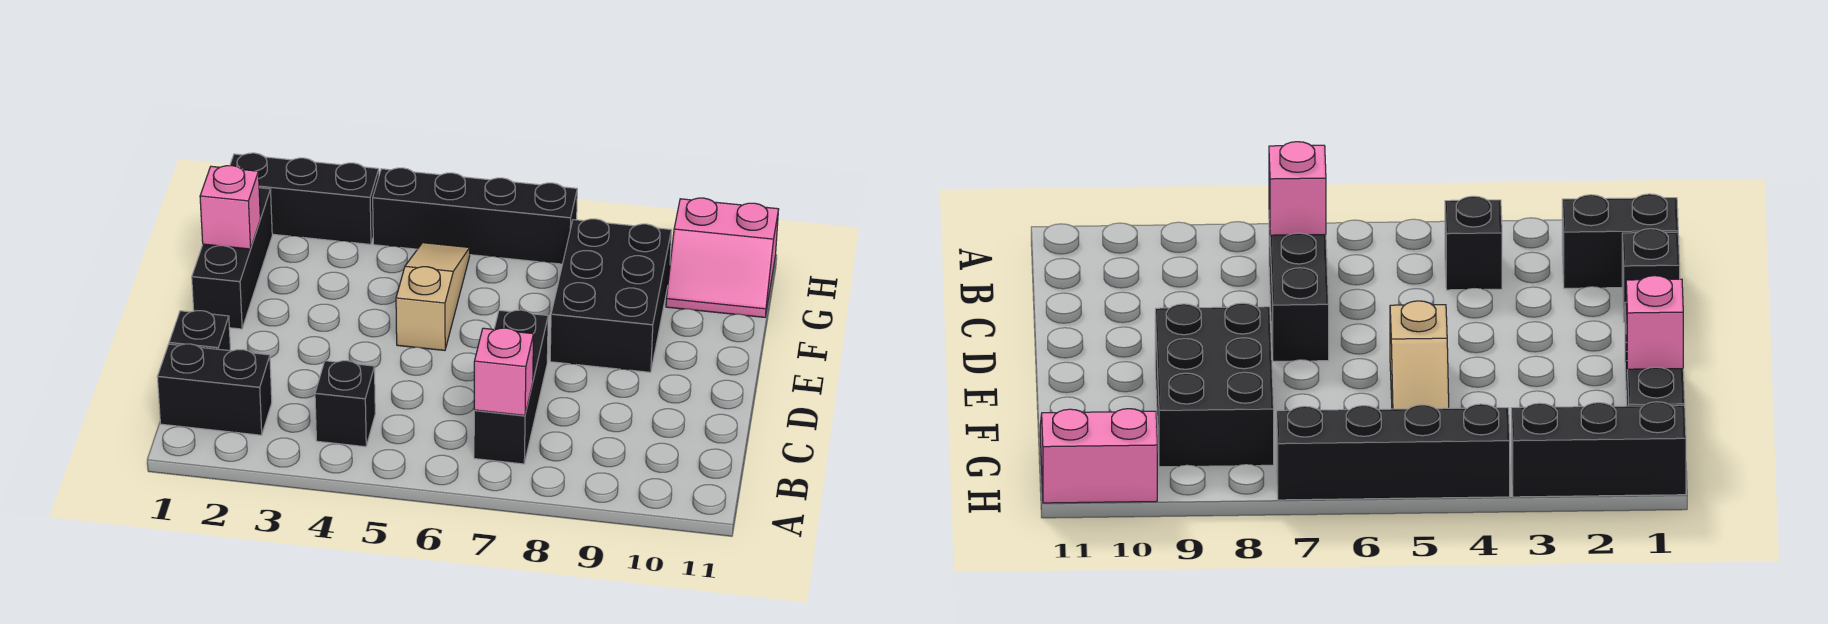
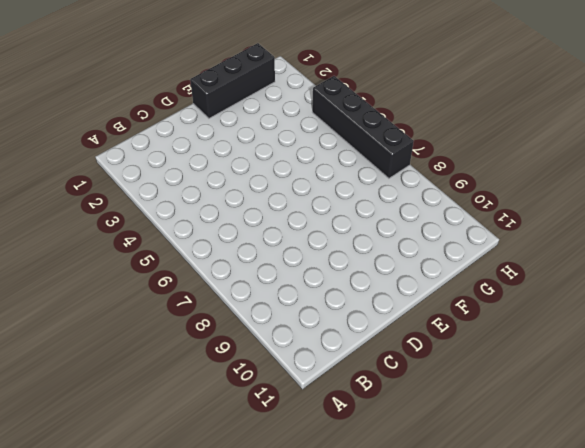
none -> black 1x2 brick [157,344,272,435]
none -> black 1x1 brick [315,361,375,447]
none -> black 1x3 brick [474,310,548,464]

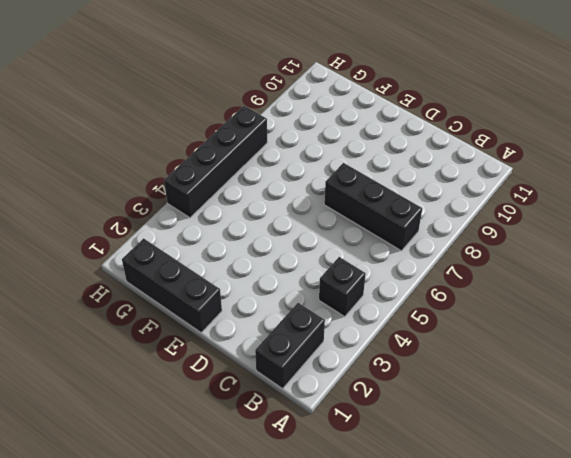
none -> black 1x1 brick [169,311,231,351]
none -> tan 1x3 slope [396,243,470,351]
none -> black 2x3 brick [550,219,672,372]

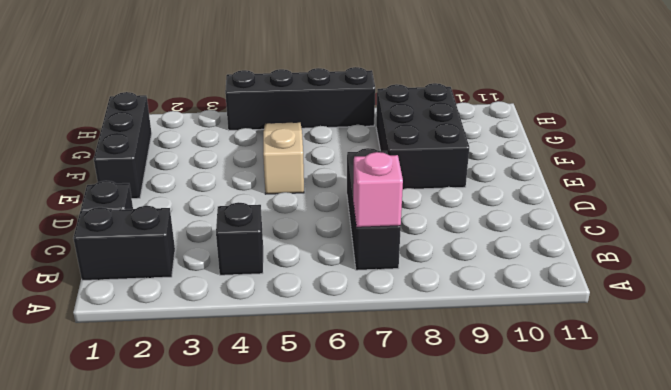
none -> pink 2x2 slope [666,198,779,317]
none -> black 1x3 brick [230,153,379,244]
none -> pink 1x1 brick [200,166,260,249]

